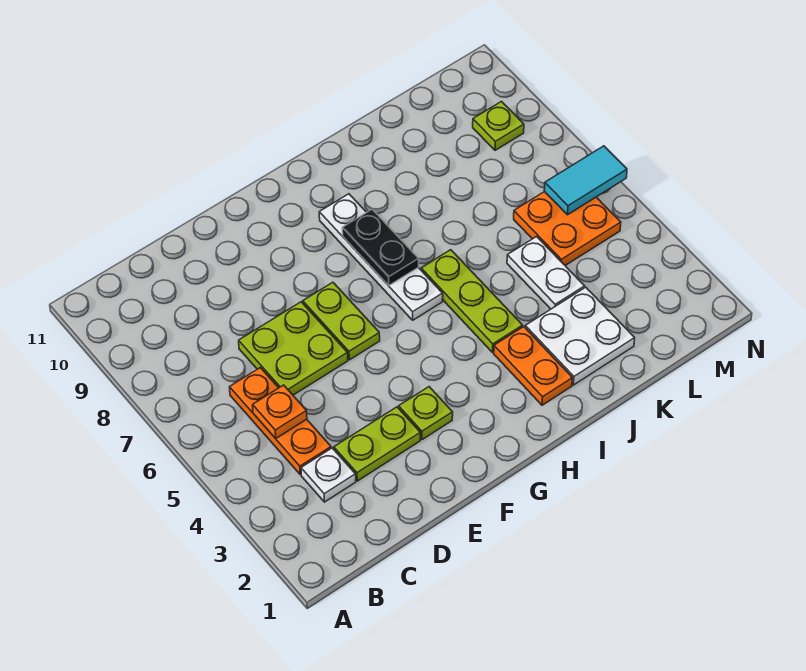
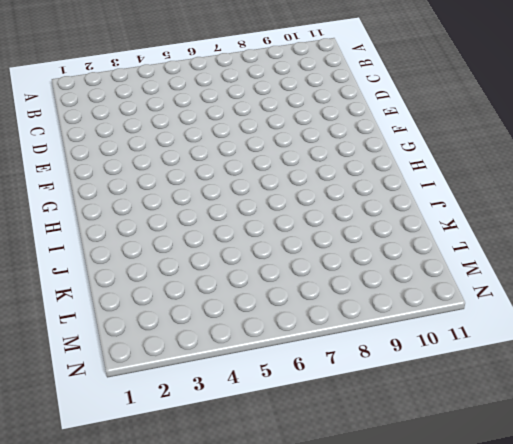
none -> white 1x1 plate [301,448,356,502]
none -> orange 1x3 plate [230,368,331,474]
none -> lime 1x2 plate [334,407,420,481]

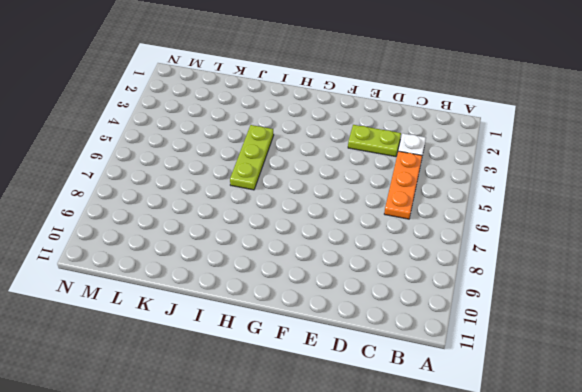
none -> lime 2x2 plate [239,302,348,395]
none -> lime 1x1 plate [399,387,453,440]
none -> lime 1x2 plate [303,282,380,360]

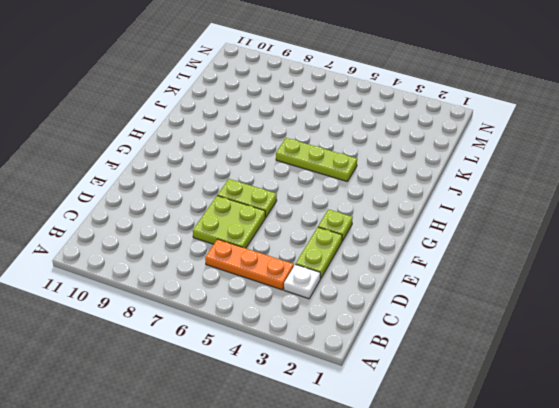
none -> white 1x4 plate [319,194,443,320]
none -> orange 1x2 plate [494,327,572,405]
none -> white 2x2 plate [525,287,635,385]

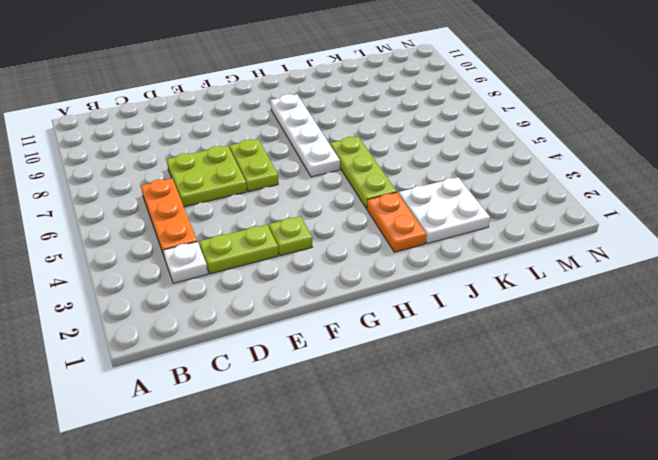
none -> white 1x2 plate [507,237,585,309]
none -> orange 2x2 plate [514,192,621,265]
none -> lime 1x1 plate [473,102,524,150]

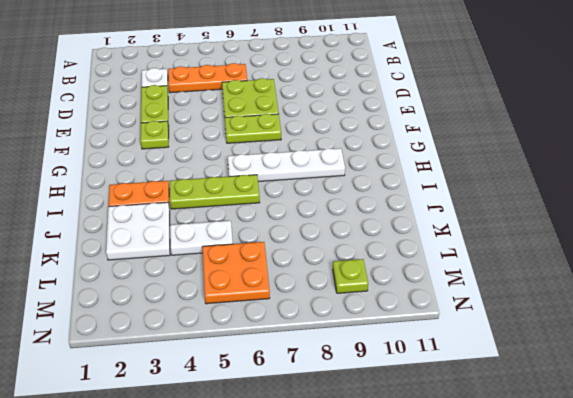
none -> orange 1x1 plate [253,385,307,438]
none -> black 1x2 plate [342,209,419,286]
none -> cyan 1x2 tile [544,146,627,215]

